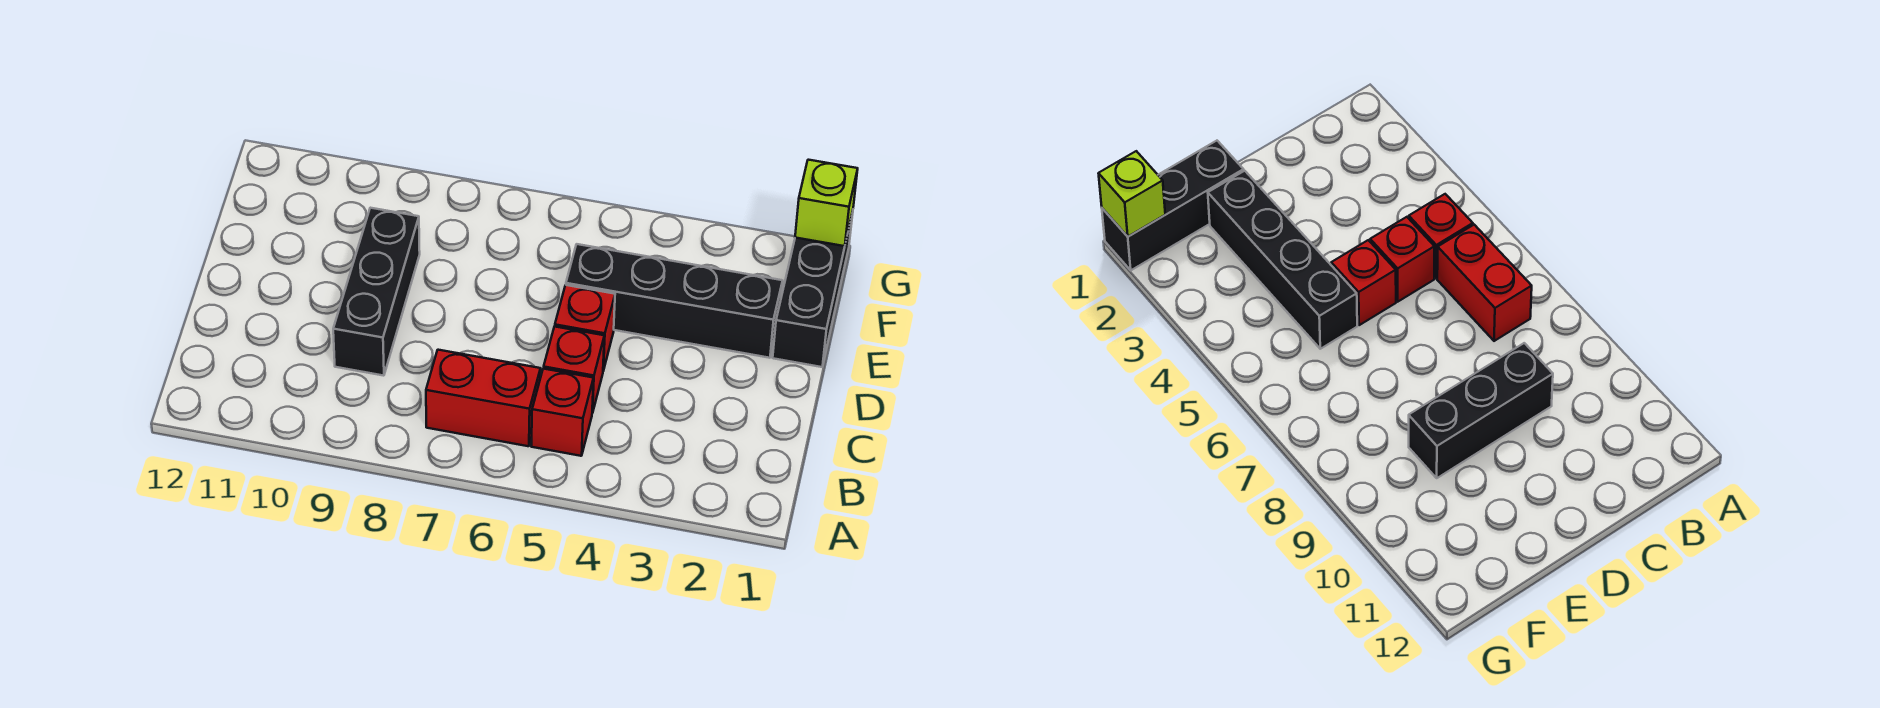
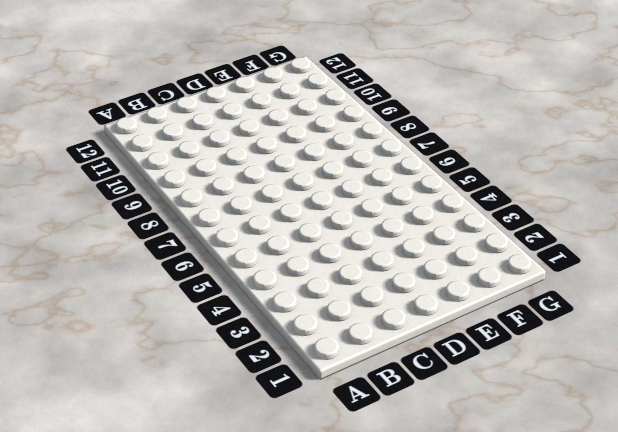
none -> red 1x1 brick [531,369,593,456]
none -> red 1x2 brick [426,350,540,446]

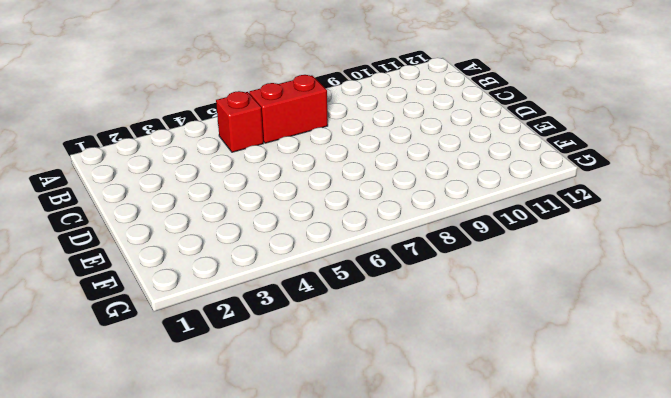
none -> red 1x1 brick [544,327,604,413]
none -> black 1x3 brick [333,208,420,376]

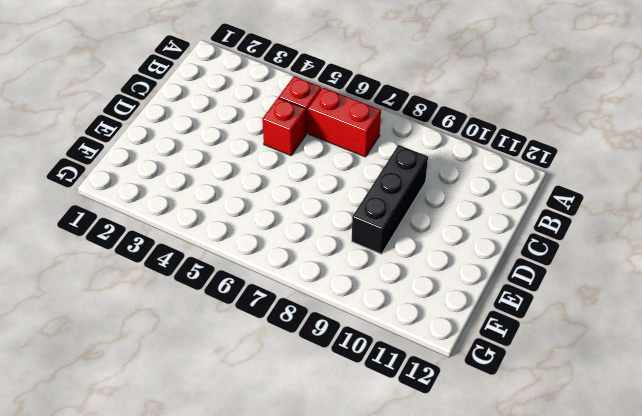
none -> red 1x1 brick [555,285,615,371]
none -> black 1x3 brick [773,212,853,367]

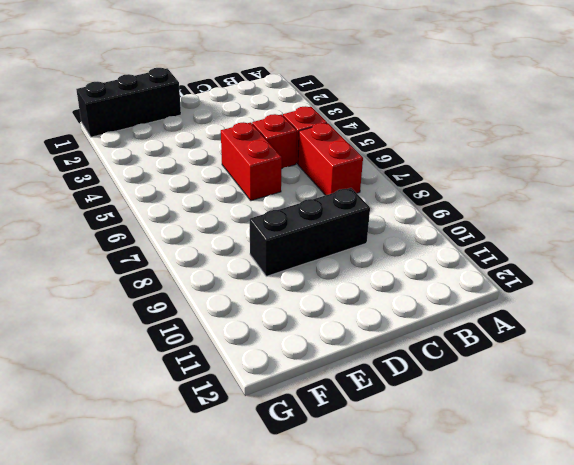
red 1x2 brick [221,122,282,201] -> red 1x1 brick [555,285,615,371]
none -> black 1x4 brick [566,244,783,358]
none -> lime 1x1 brick [795,160,858,246]

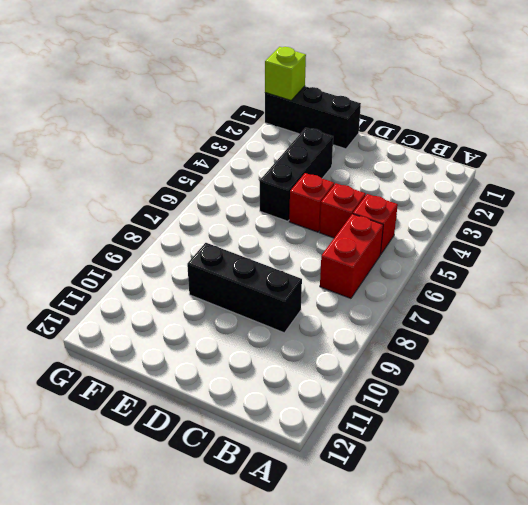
black 1x3 brick [260,128,333,221] -> black 1x4 brick [566,244,783,358]

